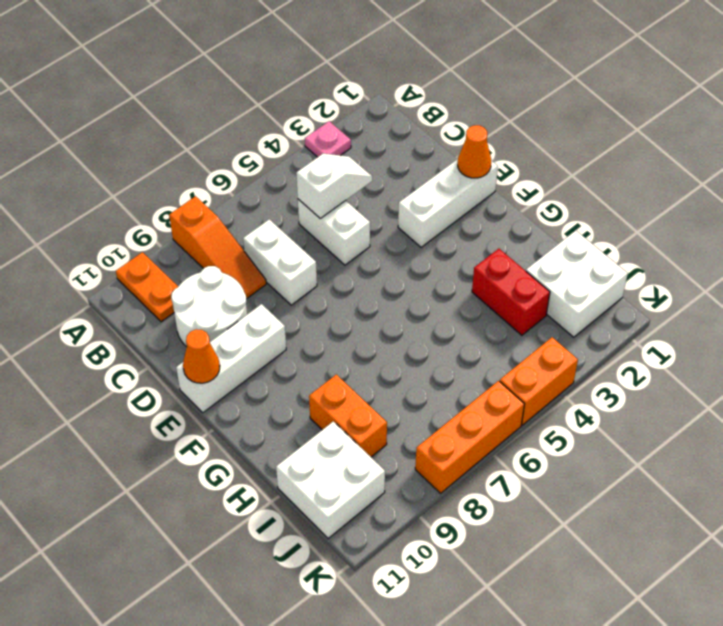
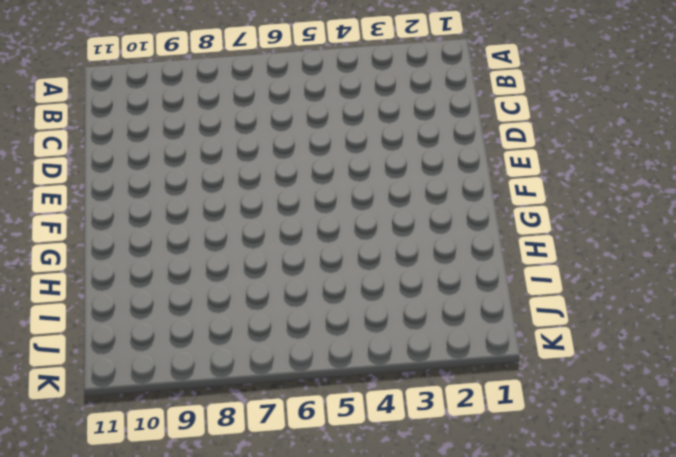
none -> pink 1x1 plate [305,121,351,157]
none -> orange 1x3 slope [169,196,266,299]
none -> orange 1x2 plate [116,252,178,322]

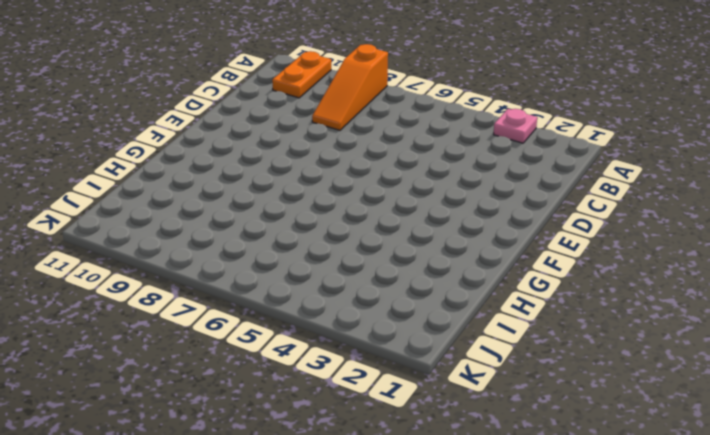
none -> white 1x2 brick [298,199,370,265]
none -> white 1x2 brick [243,219,317,305]
none -> white 2x2 round brick [171,266,247,347]

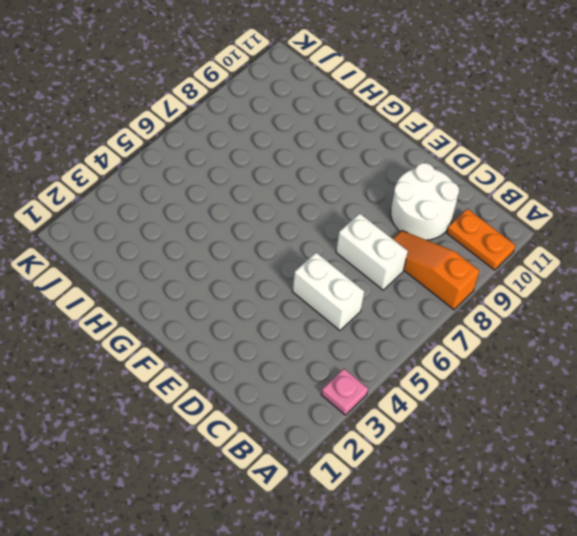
none -> white 1x3 brick [398,159,498,247]
none -> white 1x3 brick [176,304,286,413]
none -> red 1x2 brick [472,249,550,335]

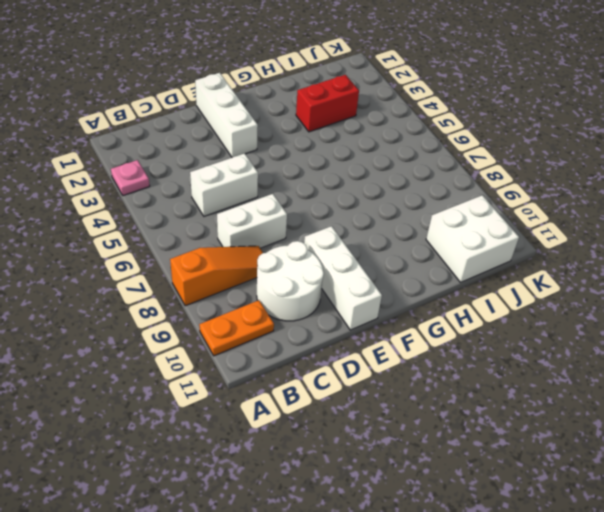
none -> orange 1x2 brick [309,374,387,457]
none -> white 2x2 brick [526,231,628,337]
none -> orange 1x2 brick [500,337,578,425]

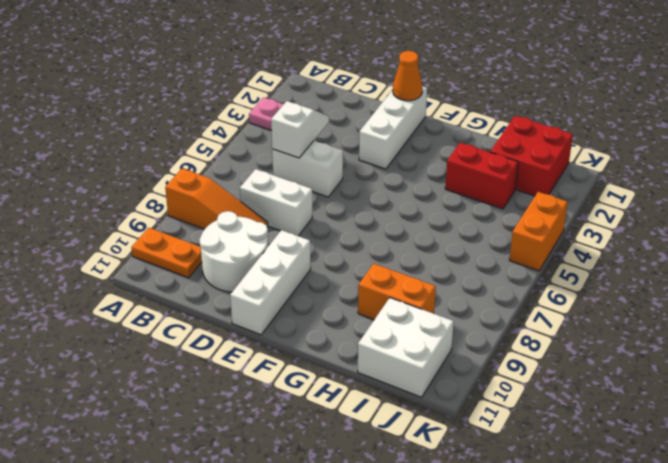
red 2x2 brick [490,116,573,196] -> white 2x2 brick [526,231,628,337]
none -> orange 1x3 brick [415,381,524,493]
none -> orange 1x1 cone [183,329,220,383]

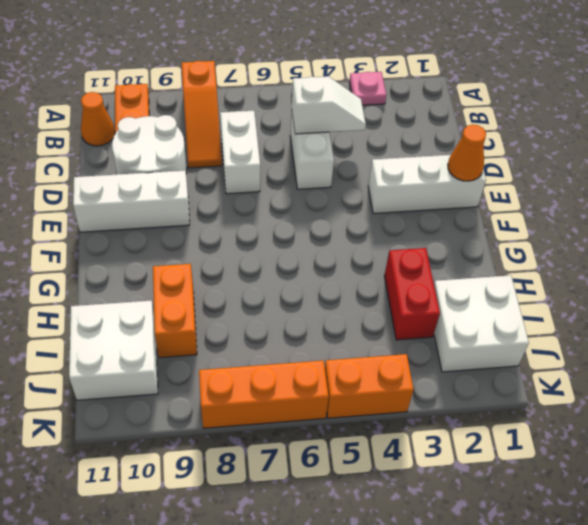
orange 1x1 cone [81,92,115,146] -> orange 1x1 cone moved to [183,329,220,383]

